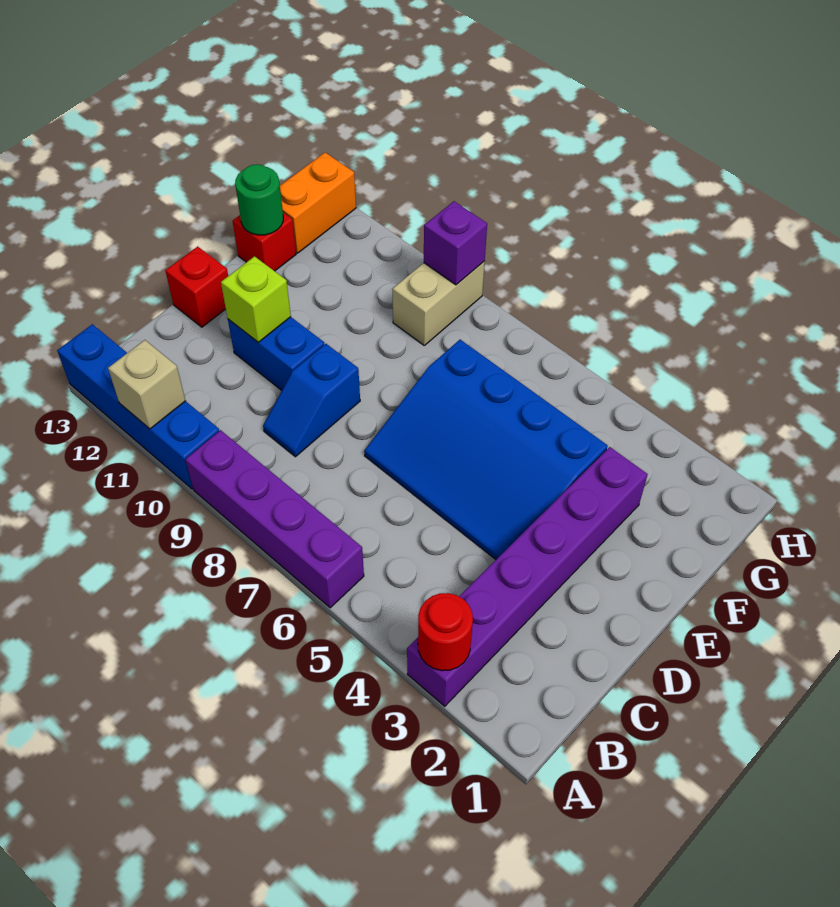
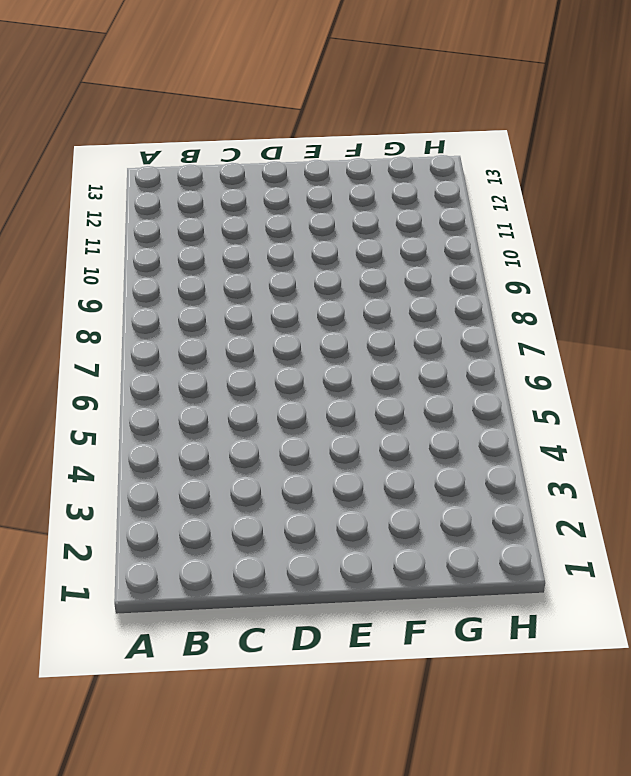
none -> purple 1x6 brick [407,447,648,706]
none -> purple 1x4 brick [185,430,364,608]
none -> blue 1x4 brick [57,324,219,489]

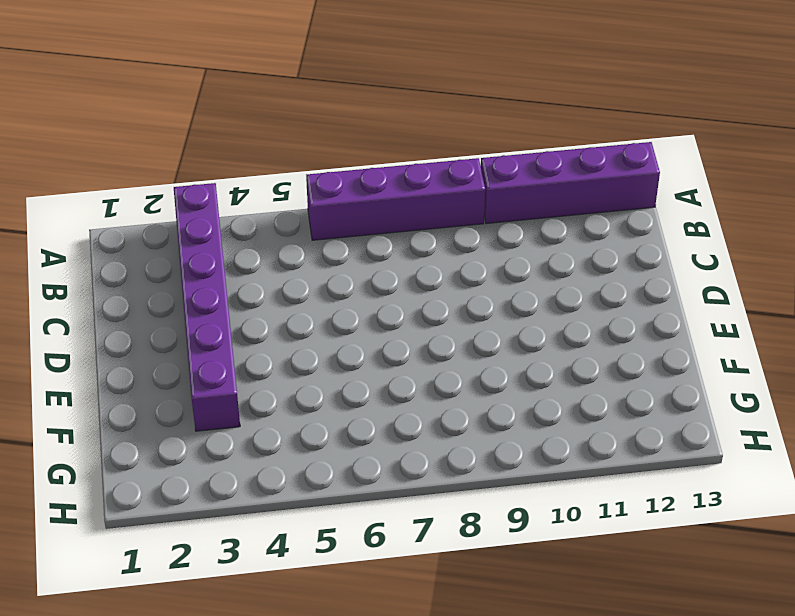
purple 1x4 brick [481,142,660,224] -> blue 1x4 brick [57,324,219,489]
none -> blue 1x2 slope [263,344,360,457]
none -> blue 3x4 slope [364,340,608,559]
none -> blue 1x2 brick [228,317,324,390]

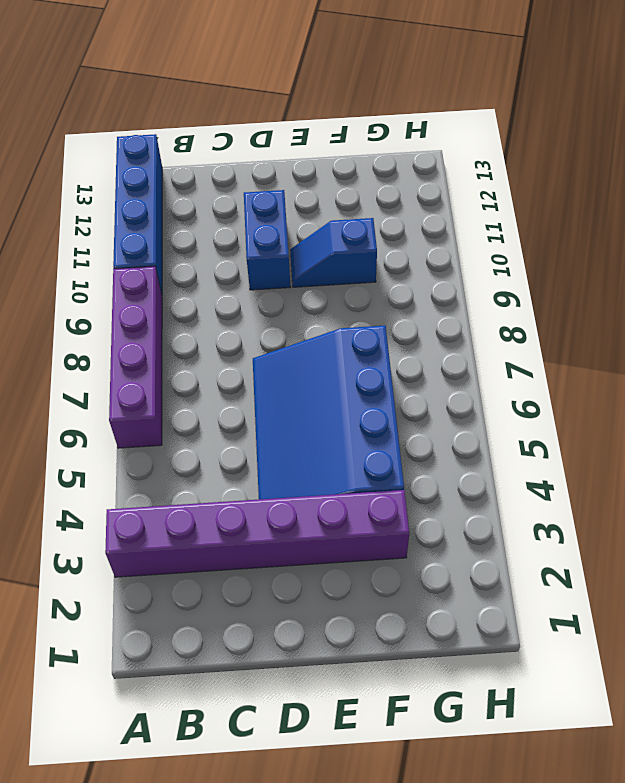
blue 1x2 slope [290,218,377,287] -> blue 1x2 slope moved to [263,344,360,457]
none -> red 1x1 brick [165,246,228,327]
none -> red 1x1 brick [233,213,296,271]
none -> tan 1x2 brick [392,261,485,345]

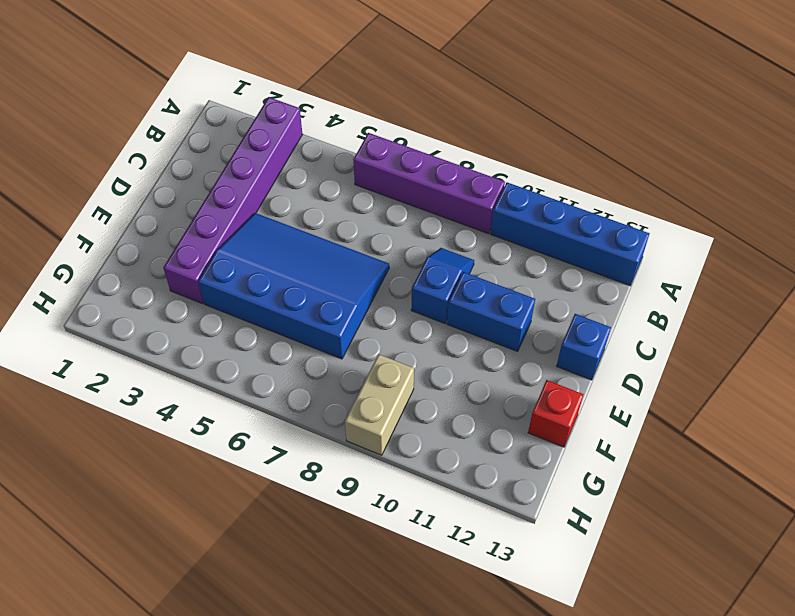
blue 1x1 brick [557,314,611,380] -> red 1x1 brick [165,246,228,327]
none -> orange 1x2 brick [280,153,356,253]
none -> red 1x1 round brick [418,593,473,671]
none -> tan 1x1 brick [108,340,185,429]

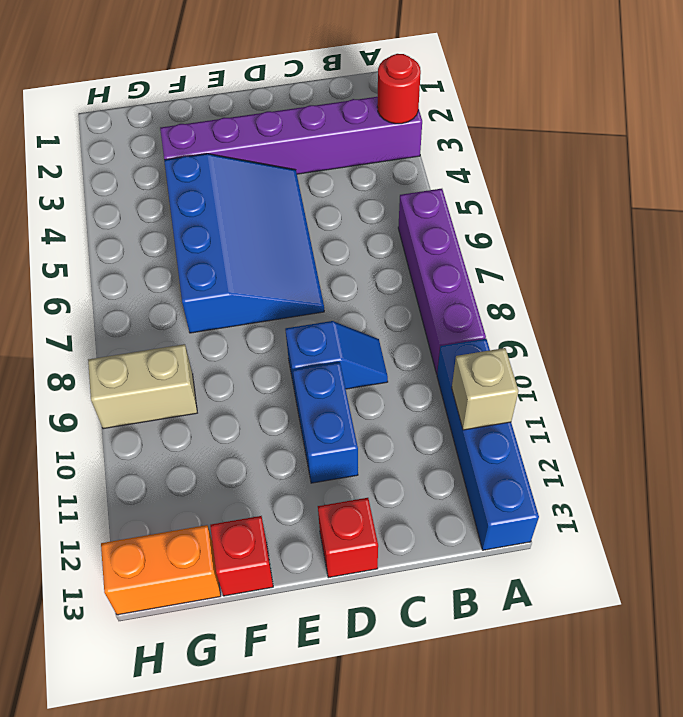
none -> lime 1x1 brick [221,256,291,342]
none -> green 1x1 round brick [235,164,283,235]
none -> purple 1x1 brick [424,201,487,285]

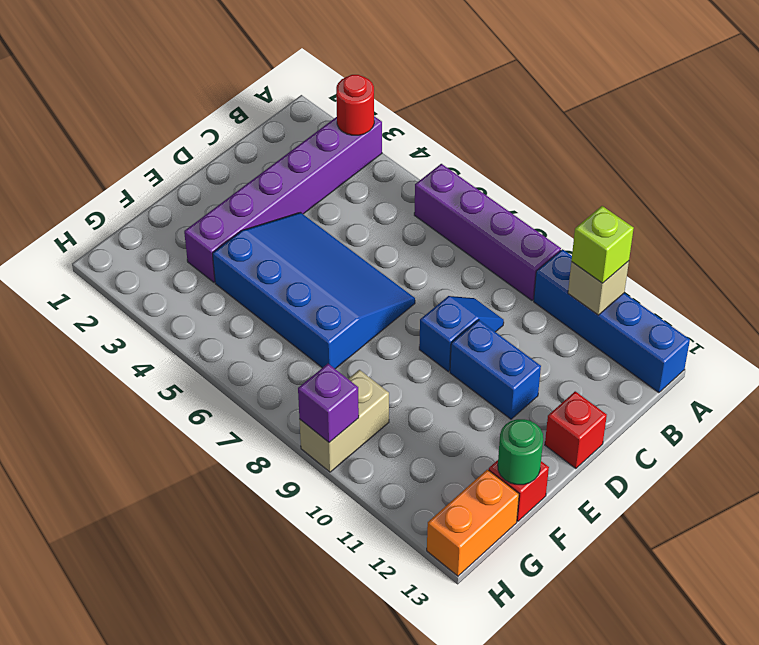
lime 1x1 brick [571,206,634,283] -> lime 1x1 brick moved to [221,256,291,342]

